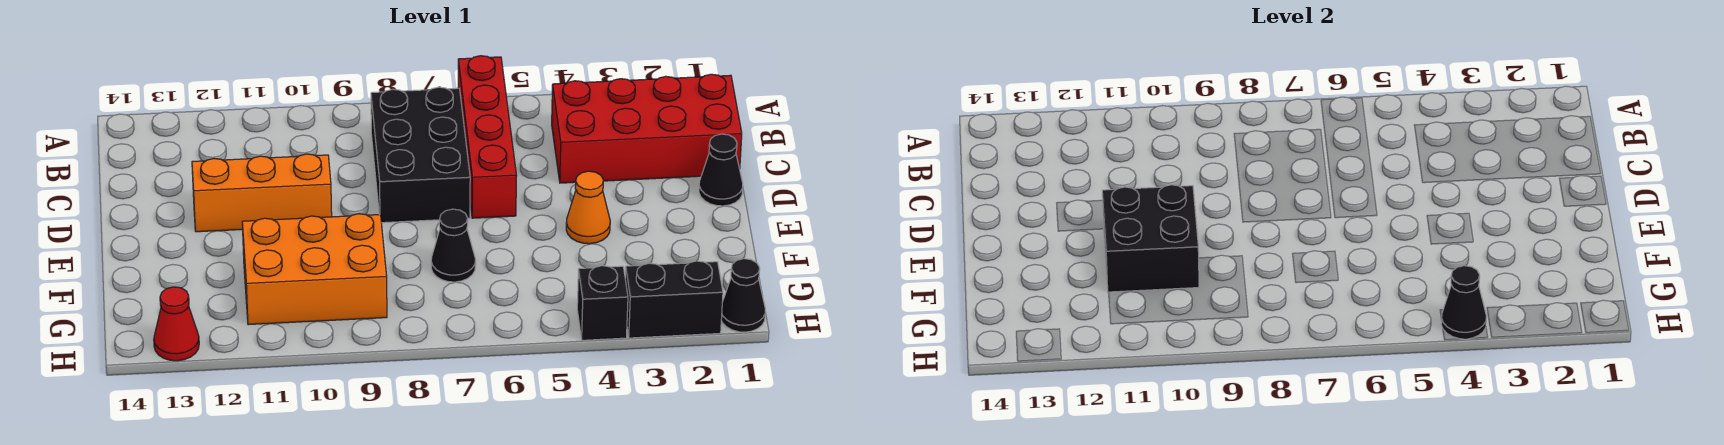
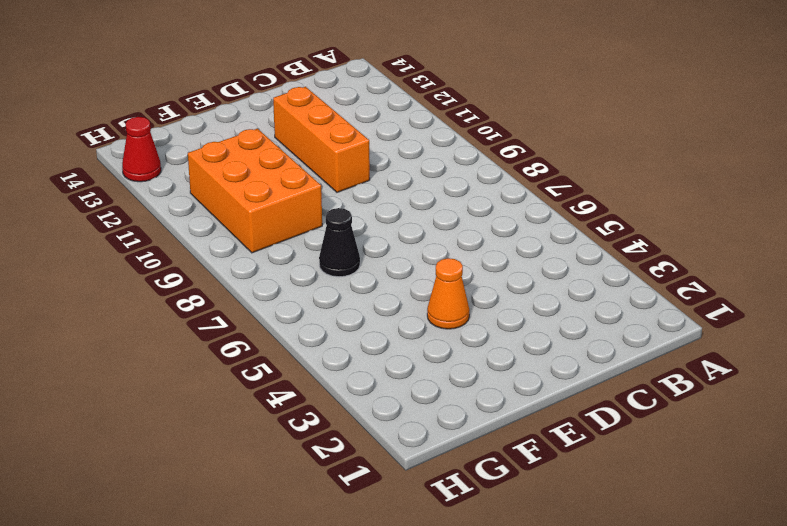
none -> red 1x4 brick [458,56,517,218]
none -> red 2x4 brick [552,74,742,183]
none -> black 2x3 brick [371,87,470,223]

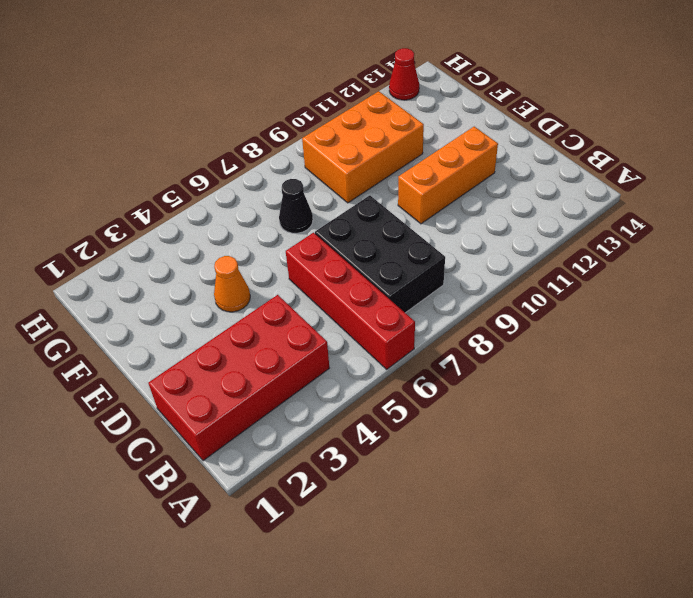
none -> black 1x1 cone [699,134,743,206]
none -> black 1x1 cone [721,259,765,332]
none -> black 1x2 brick [625,261,723,338]

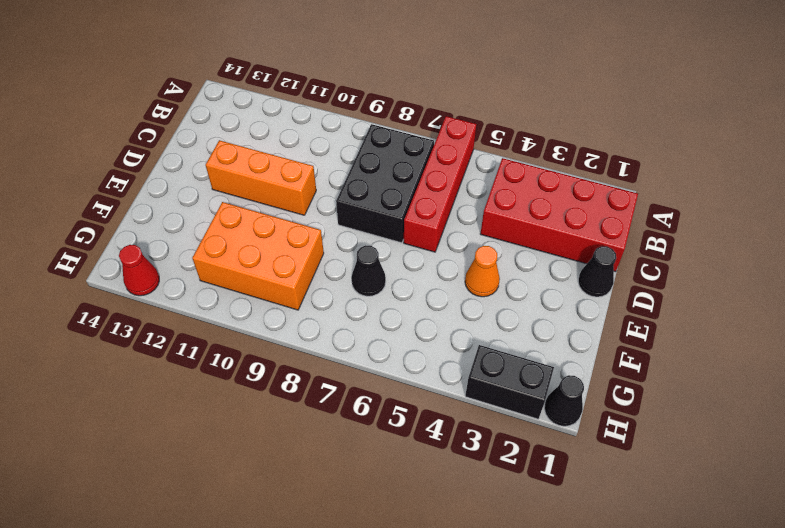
none -> black 1x1 brick [577,266,628,340]
none -> black 2x2 brick [1102,185,1199,292]
none -> black 1x1 cone [1441,266,1486,339]

